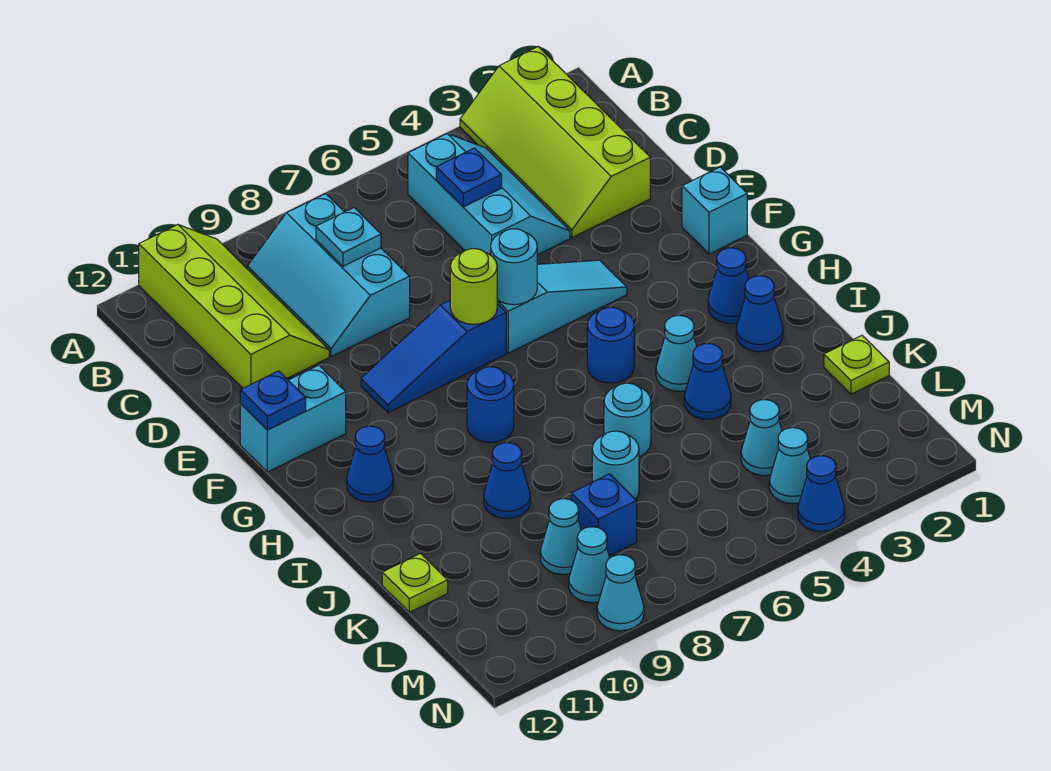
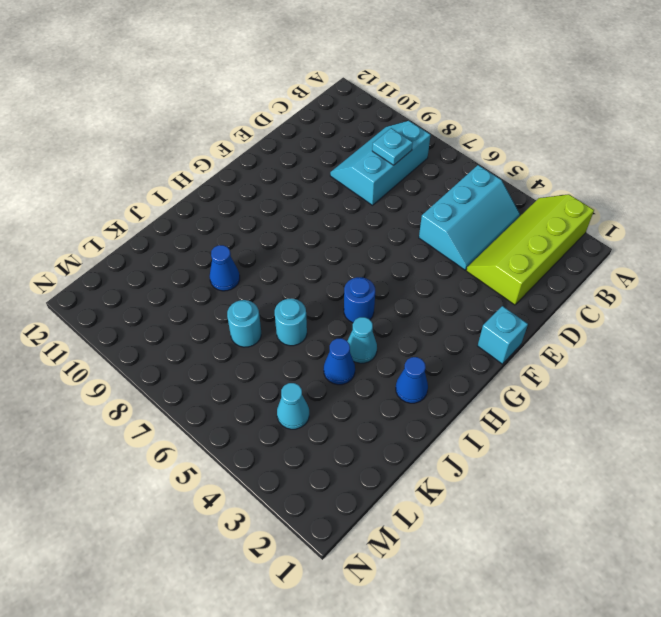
none -> lime 2x4 slope [139,225,329,388]
none -> cyan 1x3 slope [497,260,627,353]
none -> blue 1x3 slope [361,301,506,413]
none -> cyan 1x2 brick [240,365,346,472]

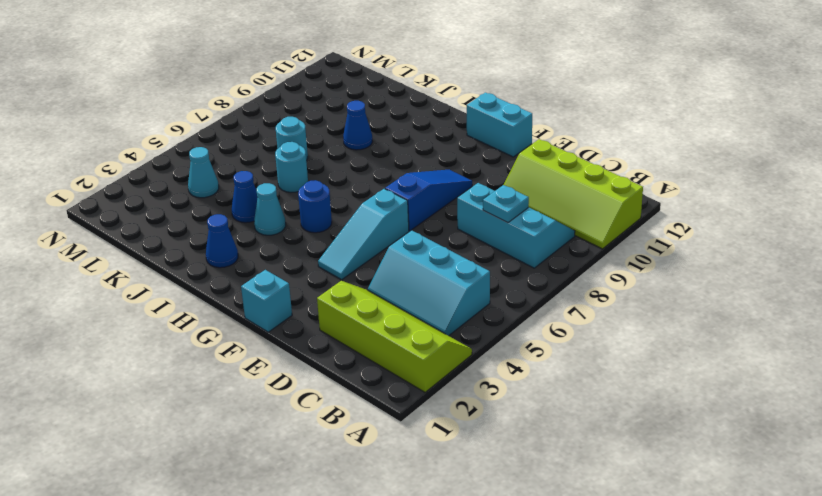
cyan 1x2 brick [467,93,532,157] -> cyan 1x2 brick turned to [240,365,346,472]
none -> blue 1x1 cone [708,248,749,324]
none -> blue 1x1 round brick [467,367,514,443]
none -> blue 1x1 cone [347,426,393,502]
none -> lime 1x1 plate [824,336,889,394]

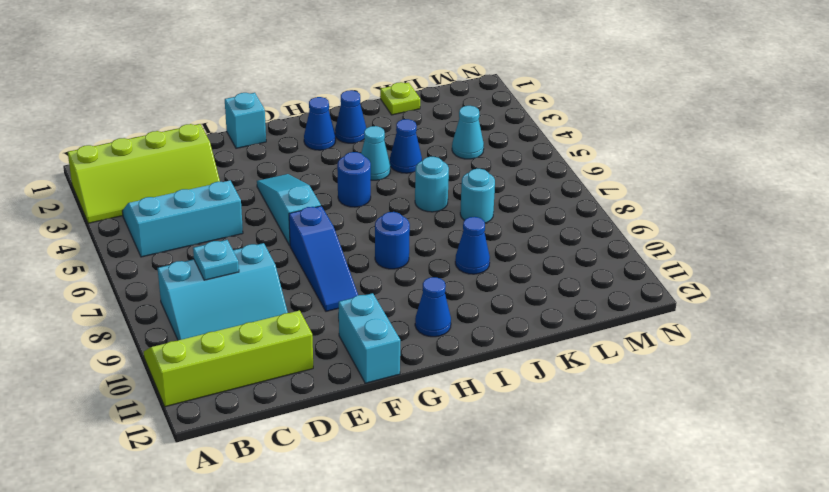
none -> lime 1x1 plate [382,553,448,612]
none -> blue 1x1 brick [571,474,637,556]
none -> cyan 1x1 cone [540,499,581,575]
none -> cyan 1x1 cone [769,428,810,504]

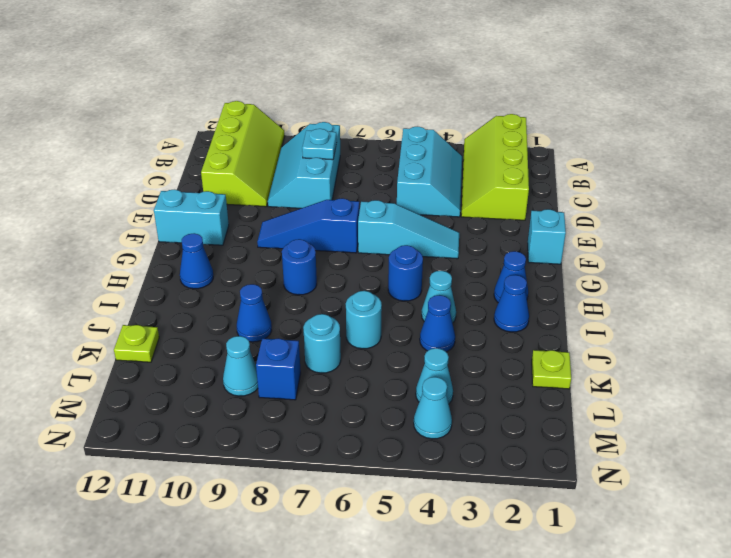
none -> cyan 1x1 cone [569,527,609,603]
none -> blue 1x1 cone [798,456,845,532]
none -> cyan 1x1 cone [597,555,644,631]
none -> blue 1x1 plate [436,148,502,207]

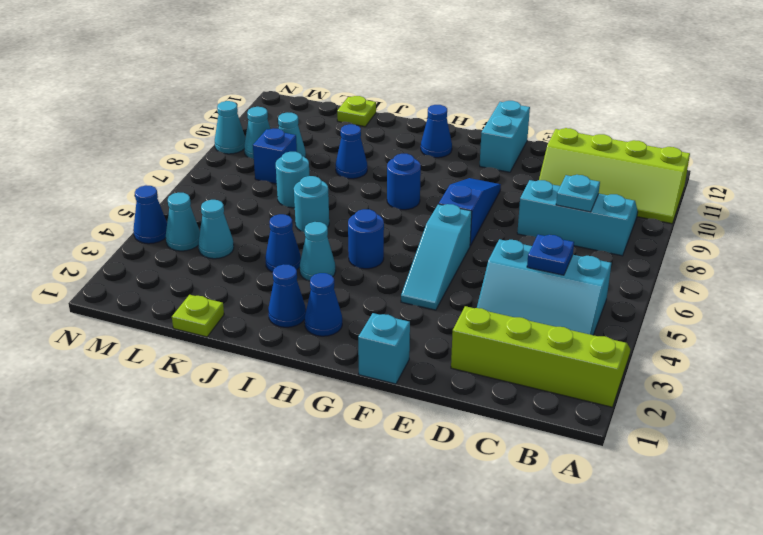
none -> cyan 1x1 round brick [491,229,537,305]
none -> lime 1x1 round brick [450,249,497,324]
none -> blue 1x1 plate [240,371,306,430]

